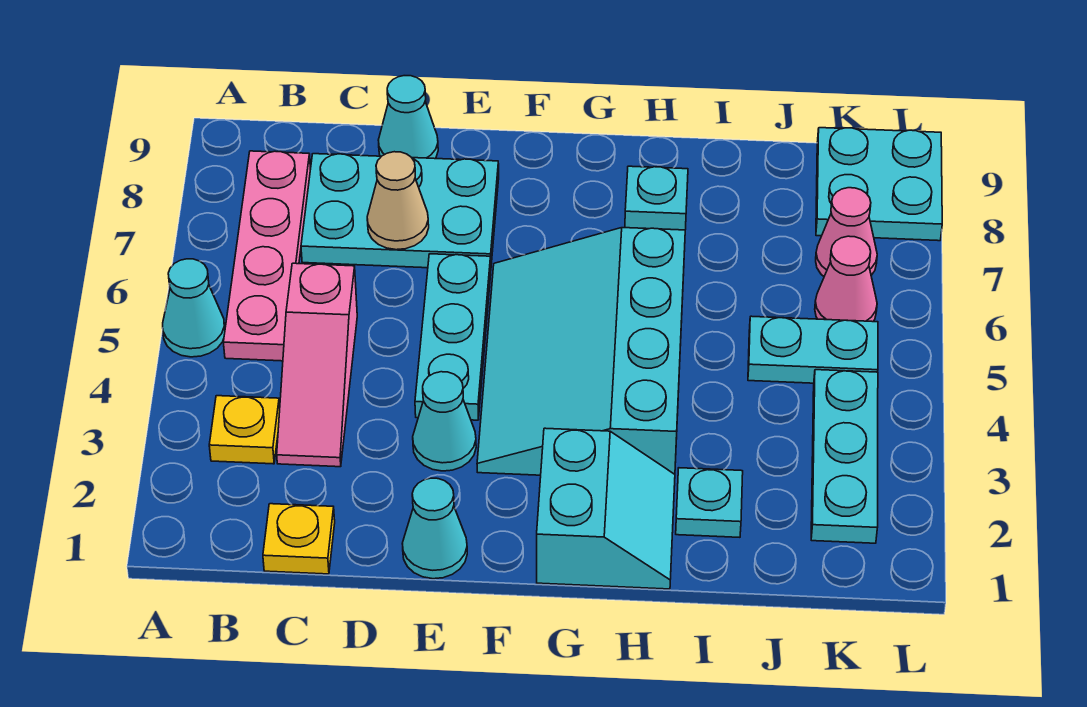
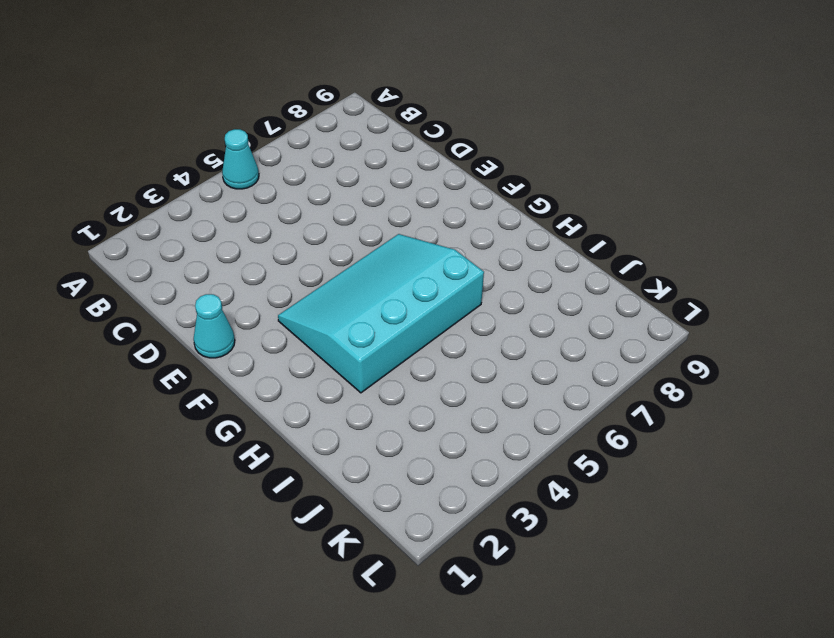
none -> yellow 1x1 plate [209,396,280,464]
none -> pink 1x4 plate [223,151,311,361]
none -> yellow 1x1 plate [263,504,335,574]

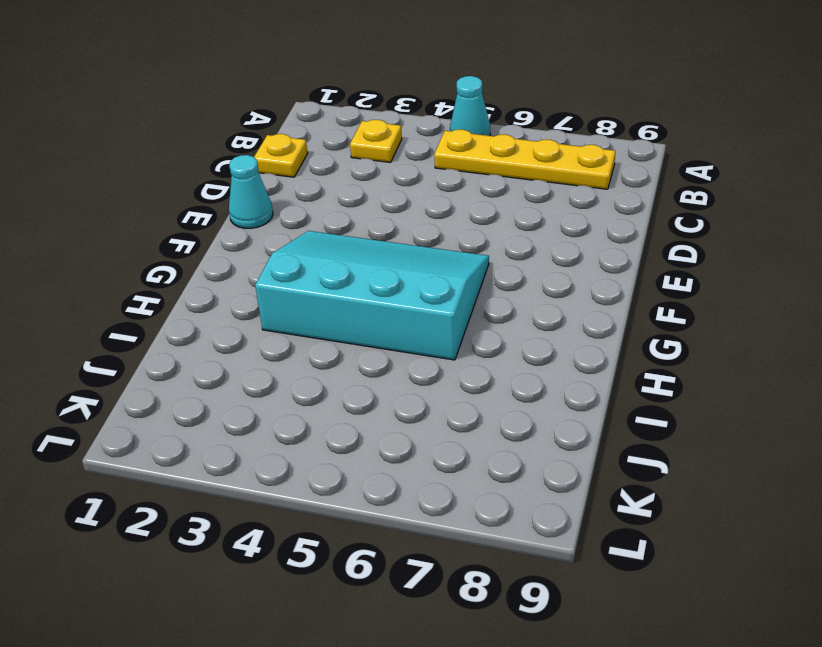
yellow 1x4 plate [434,129,615,189] -> pink 1x4 plate [223,151,311,361]
none -> pink 1x3 slope [277,263,357,467]
none -> cyan 2x3 plate [301,154,499,268]
none -> cyan 1x1 cone [378,76,438,159]

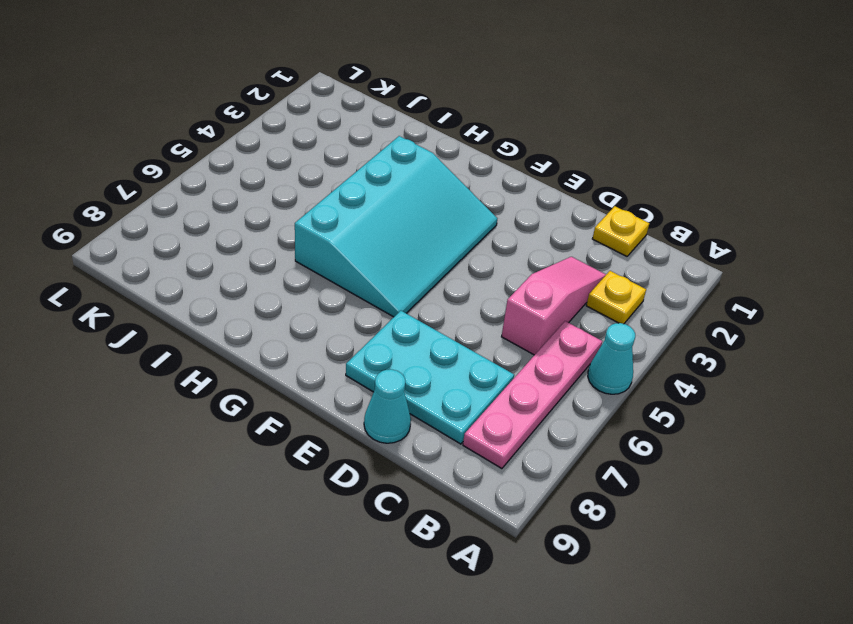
none -> cyan 1x1 cone [402,478,467,579]
none -> cyan 1x1 cone [413,372,476,471]
none -> cyan 1x3 plate [415,254,491,420]

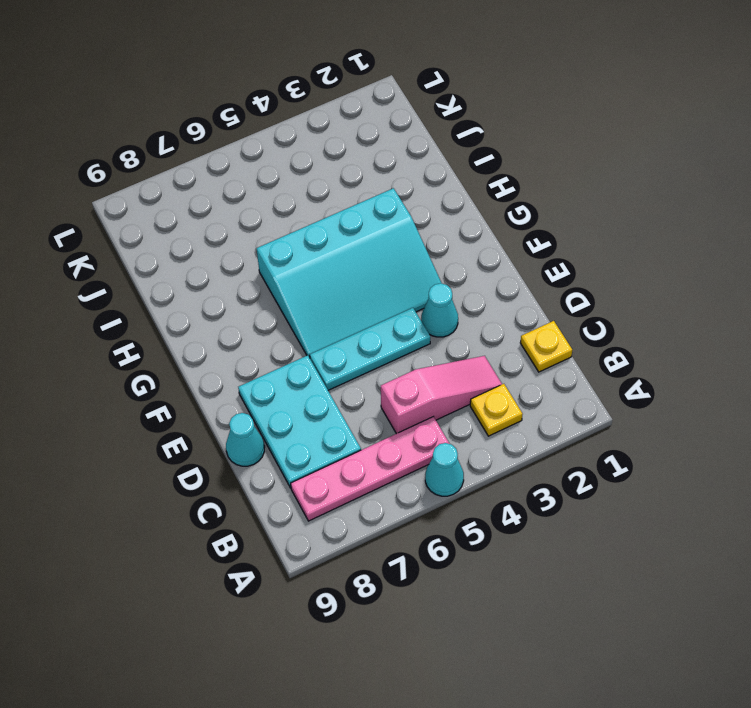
none -> cyan 1x1 cone [402,478,467,579]
none -> cyan 2x2 slope [537,428,675,589]
none -> cyan 1x1 plate [625,166,688,230]

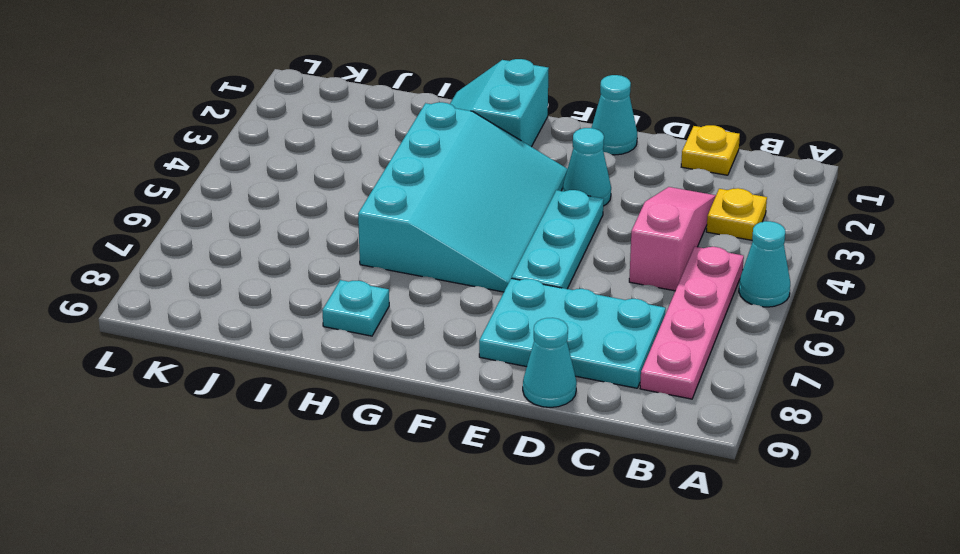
none -> cyan 1x1 plate [676,468,743,537]
none -> cyan 1x2 plate [748,316,878,383]
none -> cyan 1x3 plate [811,370,878,543]

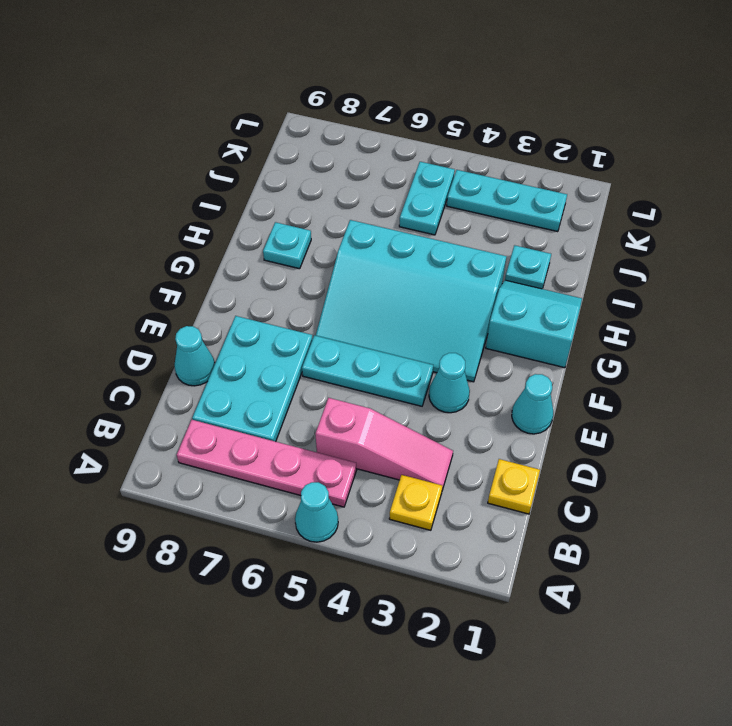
none -> pink 1x1 cone [815,236,877,322]
none -> pink 1x1 cone [816,188,877,276]
none -> cyan 2x2 plate [816,128,942,241]

